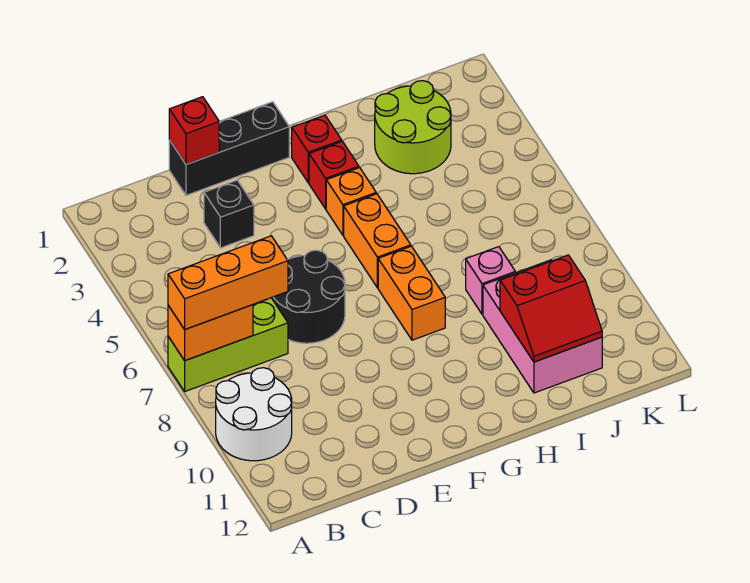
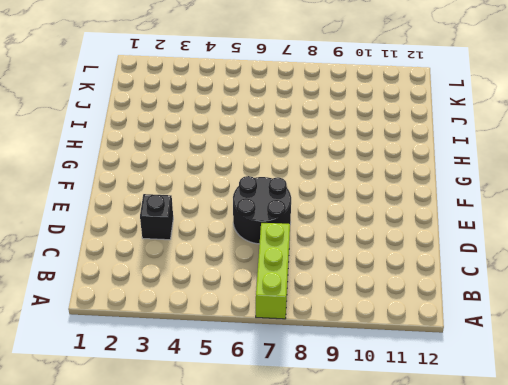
none -> white 2x2 round brick [216,368,292,461]
none -> black 1x3 brick [169,102,289,195]
none -> red 1x1 brick [292,115,342,183]

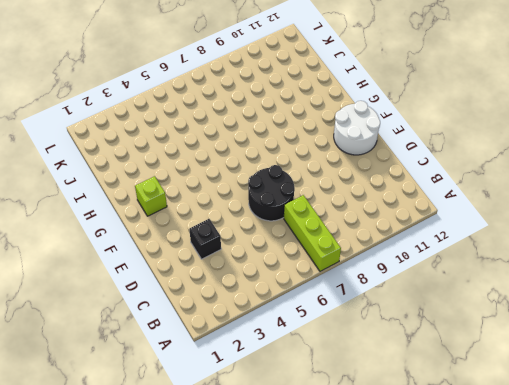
white 2x2 round brick [334,101,380,155] -> white 2x2 round brick moved to [216,368,292,461]
lime 1x1 brick [135,176,167,216] -> red 1x1 brick [292,115,342,183]
none -> black 1x3 brick [169,102,289,195]
none -> red 1x1 brick [309,141,359,209]
none -> orange 1x1 brick [326,168,376,235]

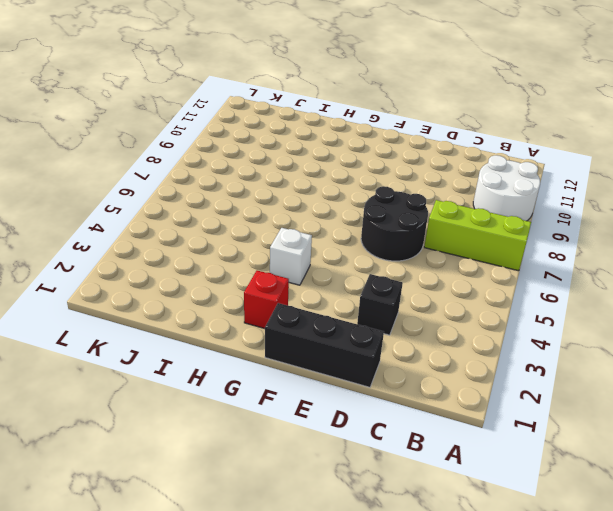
white 1x1 brick [270,228,312,285] -> orange 1x1 brick [326,168,376,235]
none -> red 1x1 brick [309,141,359,209]
none -> orange 1x2 brick [344,194,411,288]
none -> orange 1x2 brick [378,246,445,340]

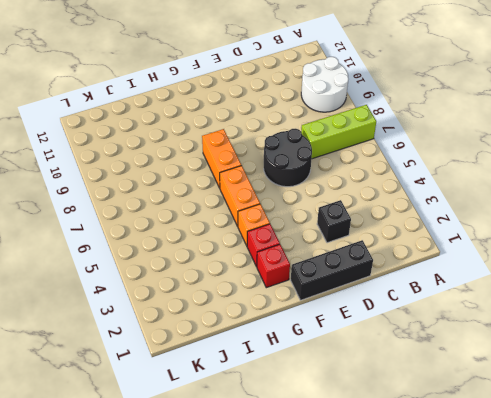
none -> lime 2x2 round brick [375,81,451,174]
none -> pink 1x1 brick [466,247,515,314]
none -> pink 2x3 brick [483,260,602,393]

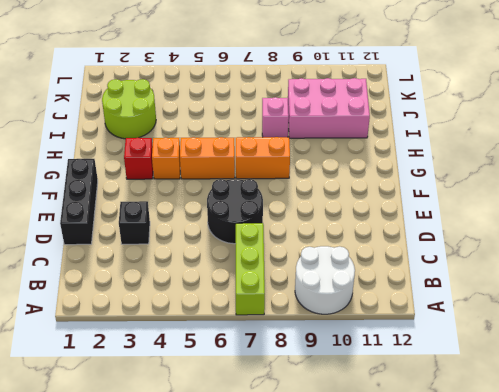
none -> red 1x1 brick [292,115,342,183]
none -> orange 1x2 brick [168,305,253,360]
none -> red 1x1 brick [169,97,219,164]

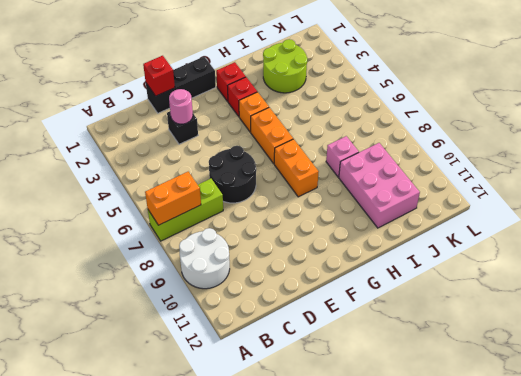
pink 1x1 round brick [169,89,193,124] -> none
none -> red 2x2 slope [500,255,602,362]
none -> orange 1x3 brick [168,236,288,329]

